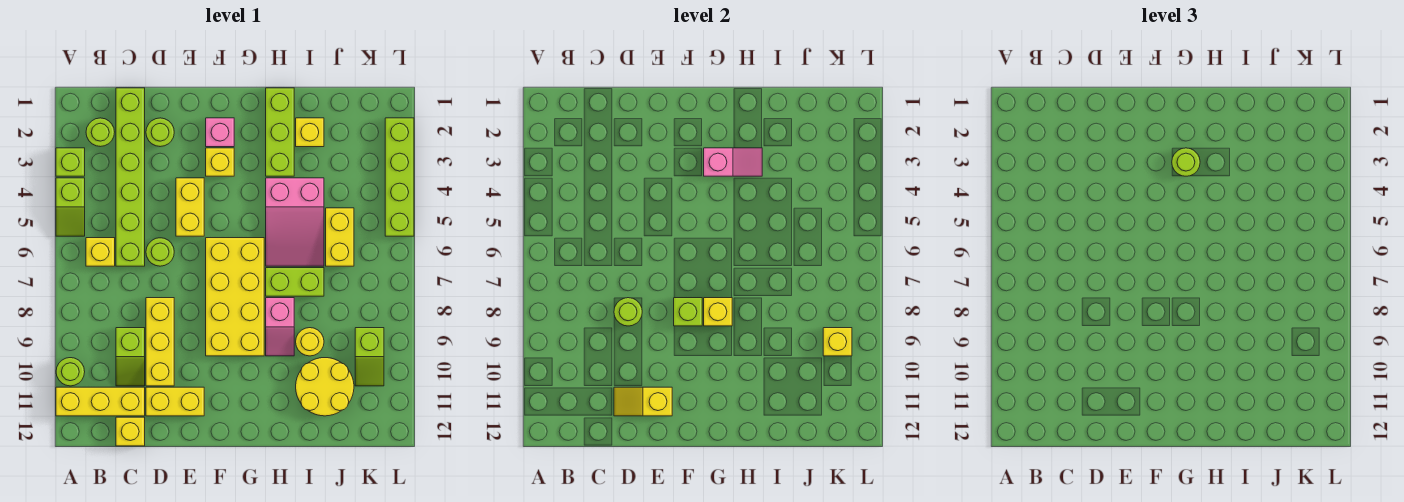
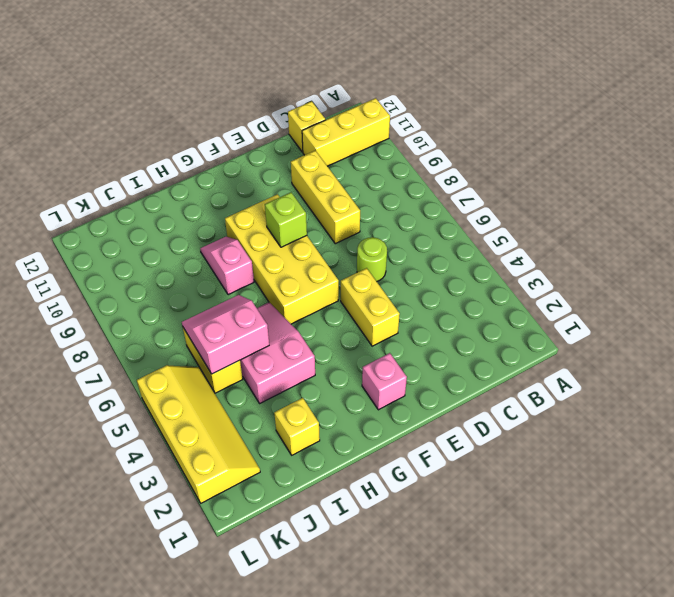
pink 2x2 slope [182,295,269,374] -> none
yellow 2x4 slope [137,366,260,503] -> lime 1x4 brick [385,118,414,236]
none -> lime 1x1 brick [56,148,85,176]
none -> lime 1x2 slope [56,178,85,236]
none -> lime 1x1 round brick [56,358,85,386]
none -> lime 1x1 round brick [86,118,115,147]

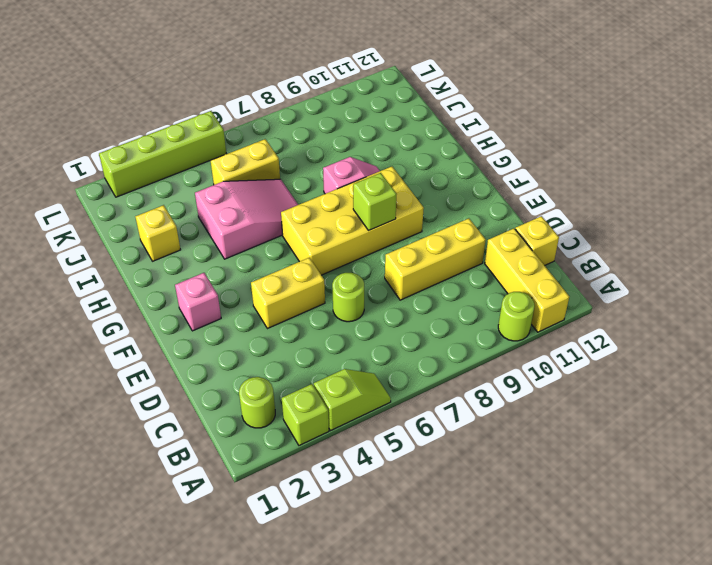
none -> yellow 1x1 brick [86,238,115,266]
none -> lime 1x6 brick [116,88,145,266]
none -> lime 1x2 slope [116,328,145,386]
none -> lime 1x1 round brick [146,118,174,147]

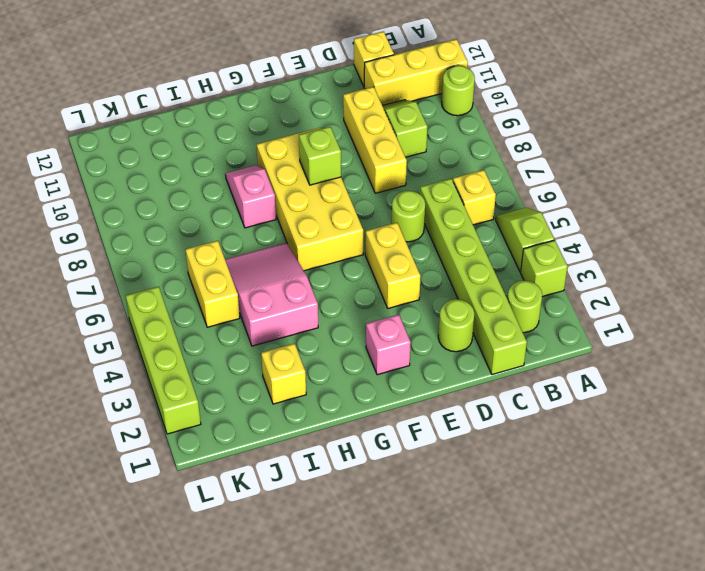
none -> yellow 1x2 brick [146,387,204,416]
none -> yellow 1x1 brick [206,148,234,176]
none -> lime 1x3 brick [266,88,294,176]
none -> lime 1x2 brick [266,268,324,296]

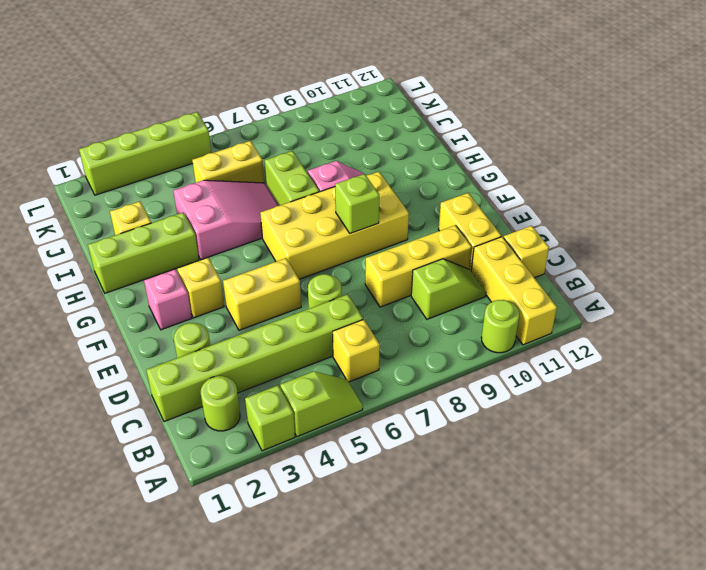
none -> yellow 1x1 round brick [296,328,324,356]
none -> yellow 2x2 round brick [296,358,354,416]
none -> lime 1x2 slope [355,328,384,386]
none -> lime 1x1 round brick [614,298,642,326]

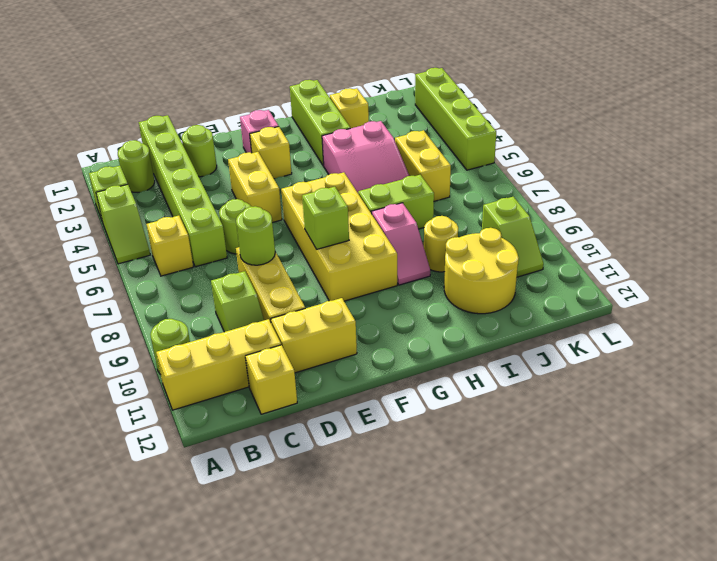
none -> yellow 1x2 slope [614,387,672,416]
none -> pink 1x2 slope [704,148,762,176]
none -> yellow 1x1 brick [704,298,732,326]
none -> yellow 1x1 brick [823,328,852,356]

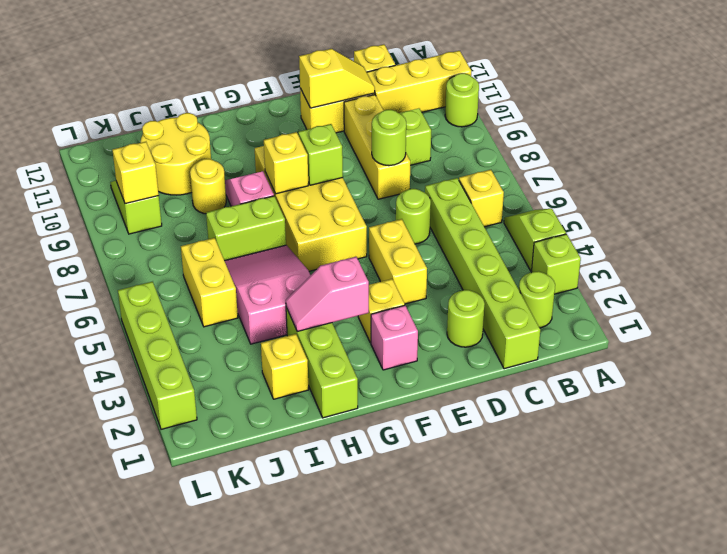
none -> lime 1x1 round brick [1172,148,1200,176]

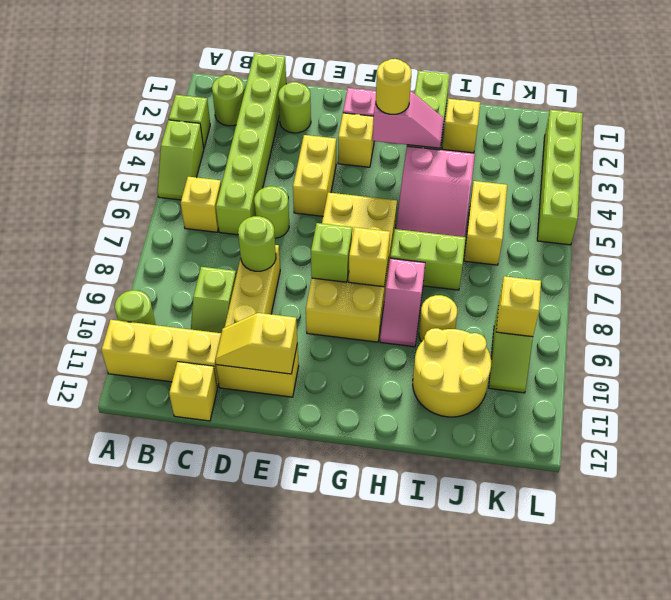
yellow 1x1 round brick [376,59,411,114] -> lime 1x1 round brick [1172,148,1200,176]

